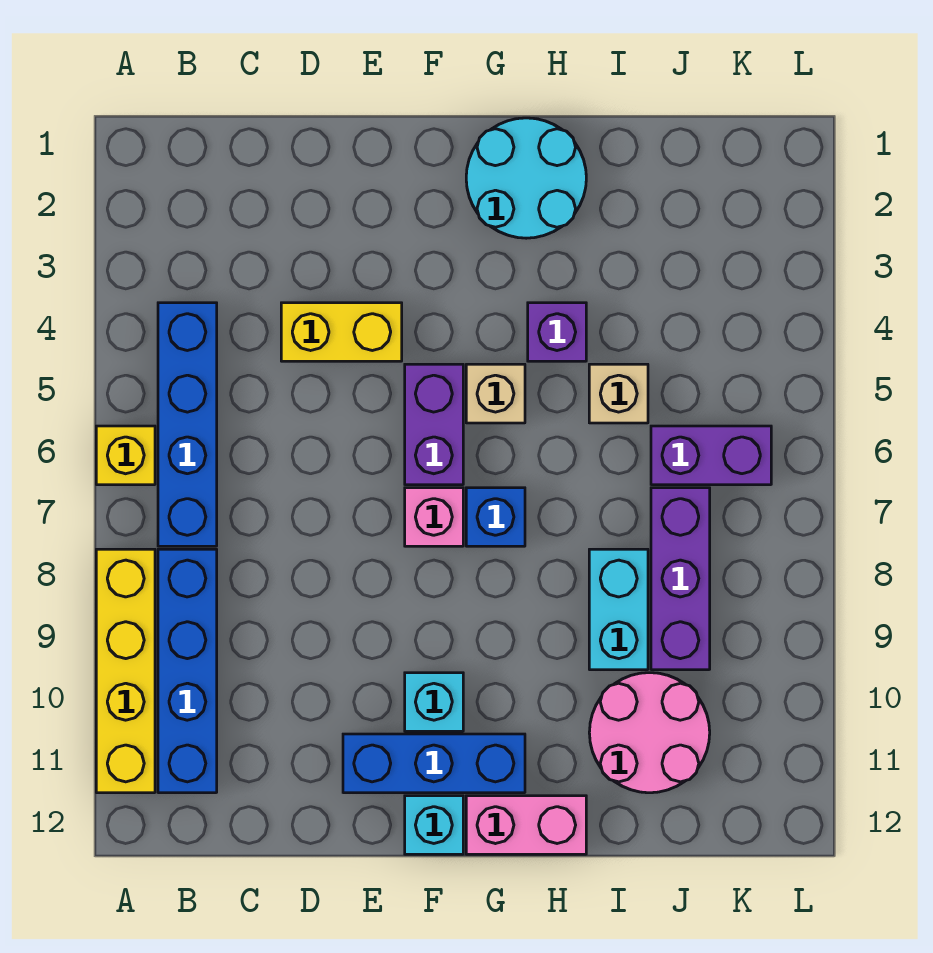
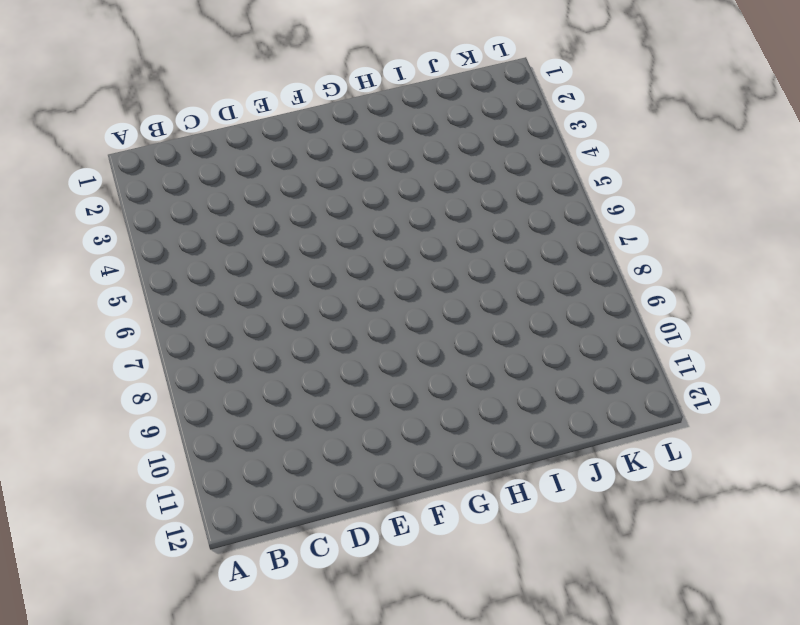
none -> yellow 1x1 brick [96,426,155,485]
none -> yellow 1x4 brick [96,549,155,793]
none -> blue 1x4 brick [158,303,217,546]

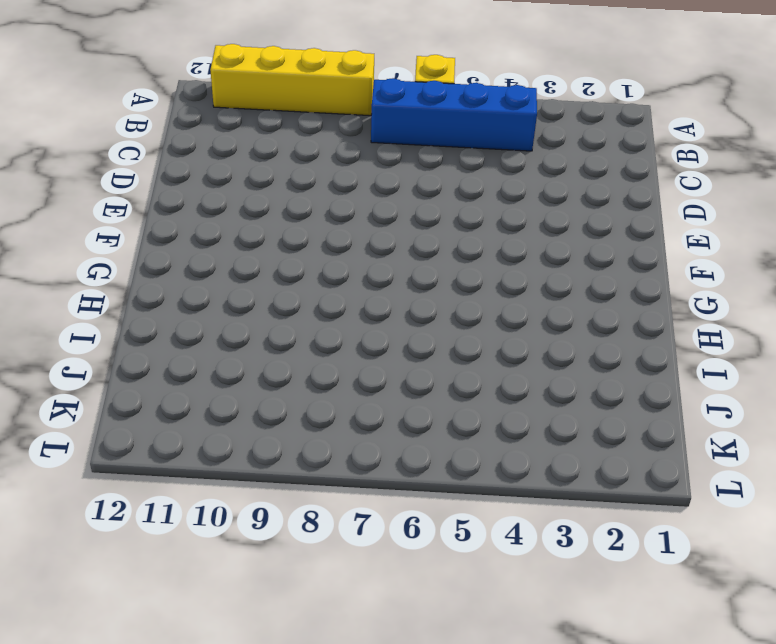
none -> blue 1x4 brick [158,549,217,793]
none -> yellow 1x2 brick [281,303,402,361]
none -> blue 1x3 brick [343,734,525,793]

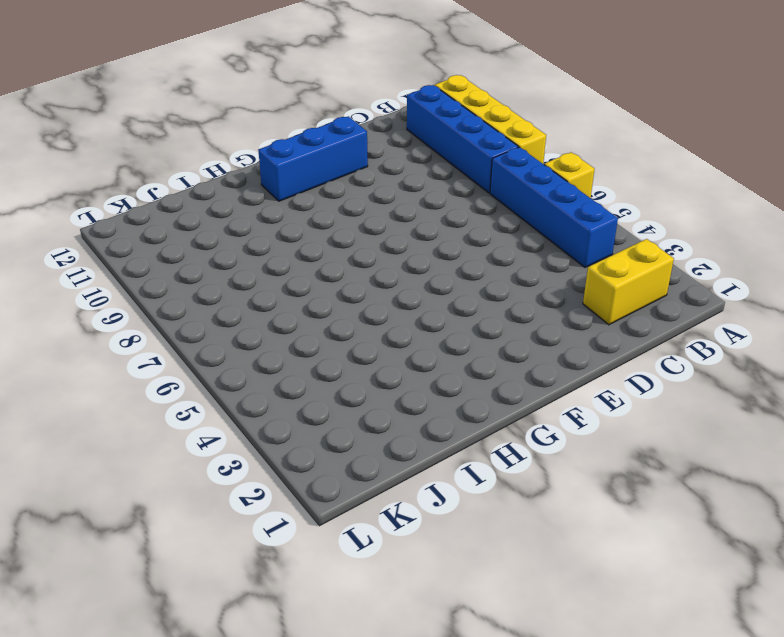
yellow 1x2 brick [583,239,674,325] -> yellow 1x2 brick moved to [281,303,402,361]
none -> purple 1x2 brick [405,364,463,485]
none -> pink 1x1 brick [405,488,463,546]
none -> cyan 1x1 brick [405,673,463,731]

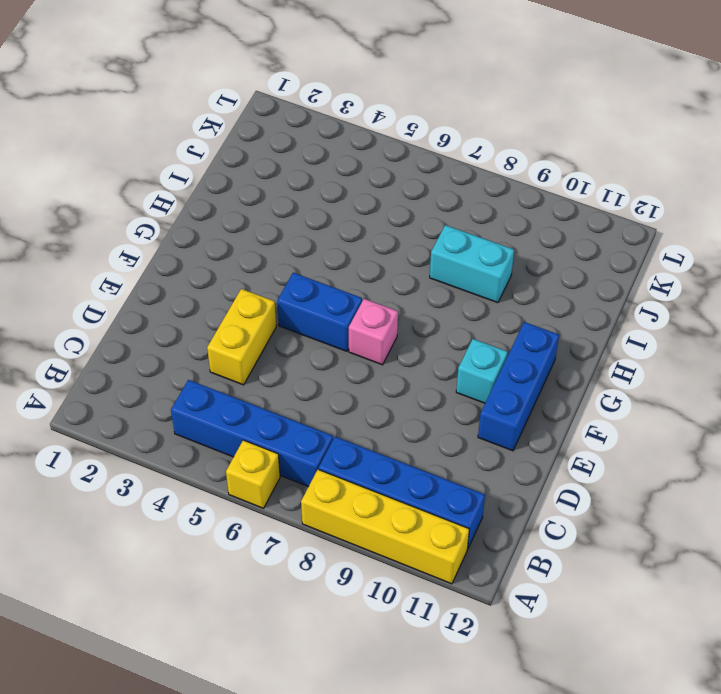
blue 1x2 brick [277,273,362,351] -> purple 1x2 brick [405,364,463,485]
none -> cyan 1x1 brick [405,796,463,854]
none -> cyan 2x2 round brick [466,118,586,238]
none -> tan 1x1 brick [466,364,525,423]

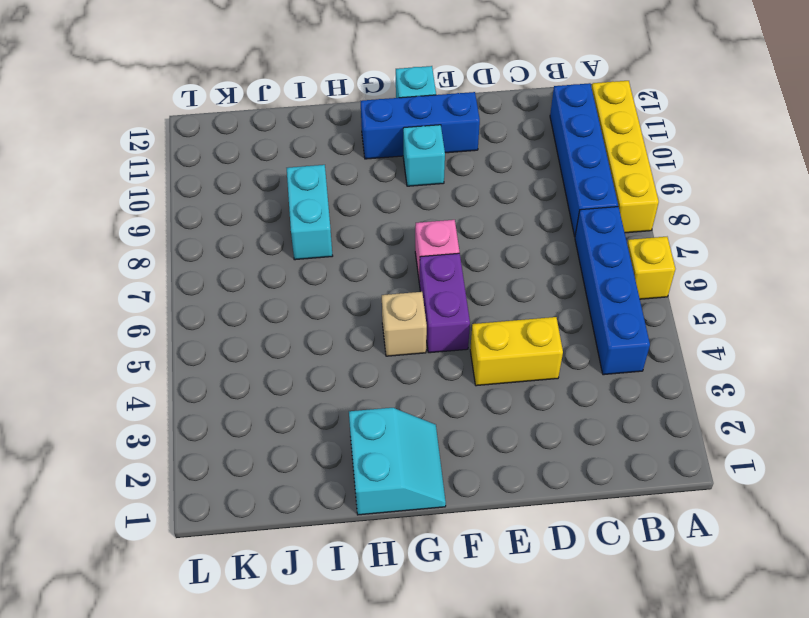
cyan 2x2 slope [349,408,446,515] -> cyan 2x2 round brick [466,118,586,238]
none -> blue 1x1 brick [466,488,525,546]
none -> pink 1x2 brick [466,796,586,854]
none -> purple 1x1 brick [528,303,586,361]

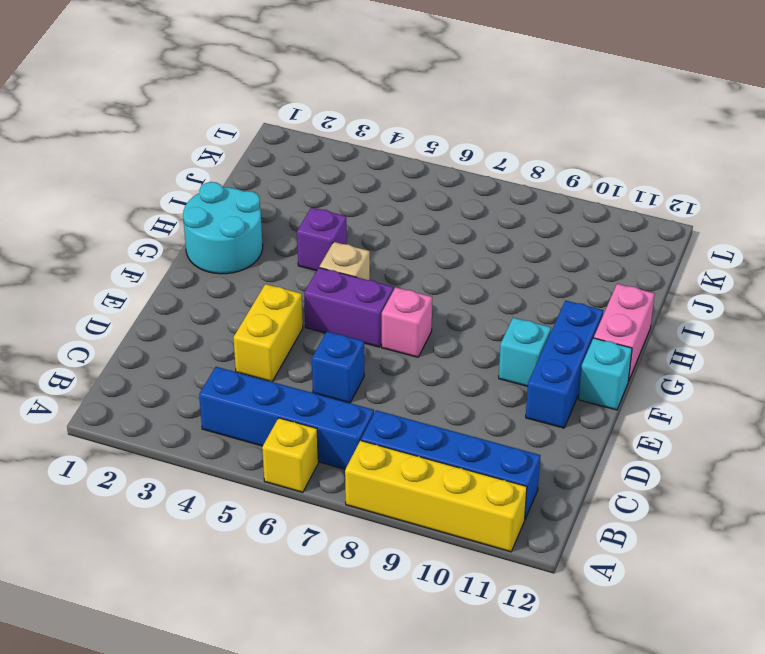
blue 1x1 brick [312,332,364,403] -> blue 1x1 brick moved to [466,488,525,546]
none -> tan 1x1 brick [589,364,648,423]
none -> cyan 1x2 brick [589,549,648,670]
none -> pink 2x2 round brick [589,673,710,793]

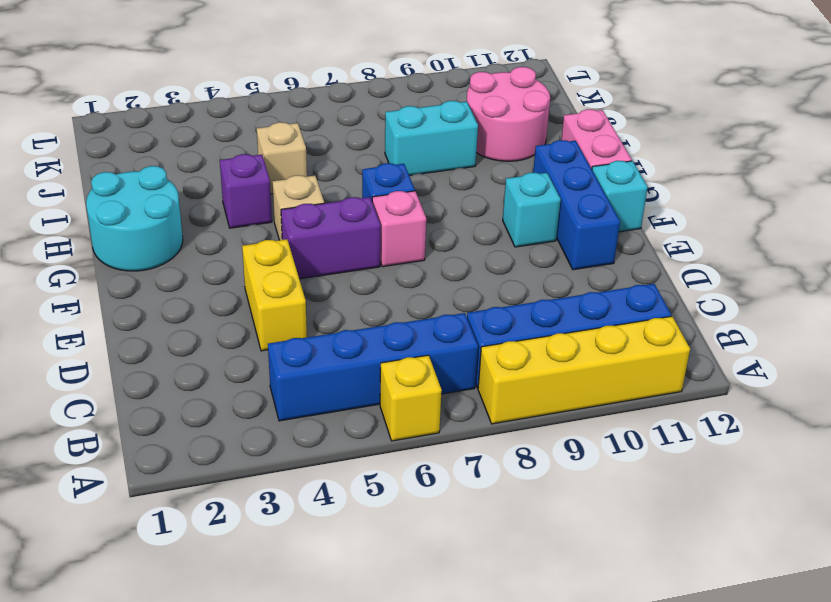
none -> purple 1x2 brick [651,426,771,485]
none -> purple 1x3 brick [651,488,710,670]

